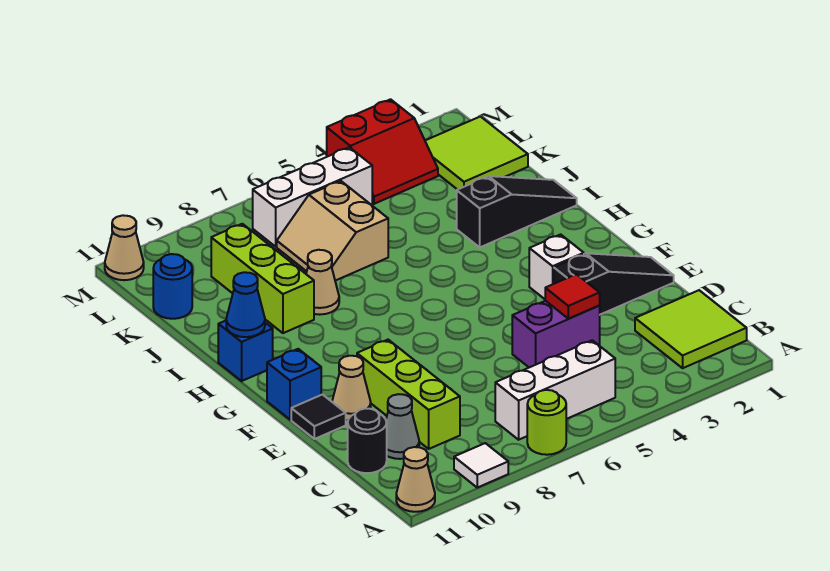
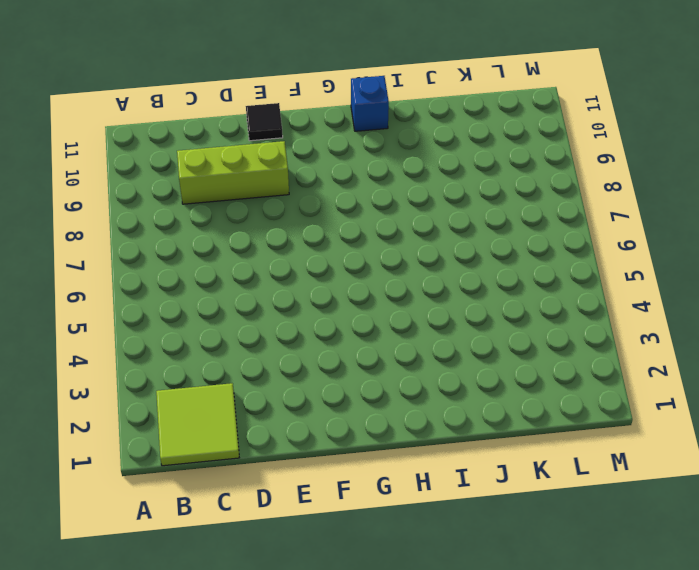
none -> lime 1x1 round brick [527,390,566,455]
none -> white 1x1 tile [454,443,508,488]
none -> tan 1x1 cone [396,447,435,512]

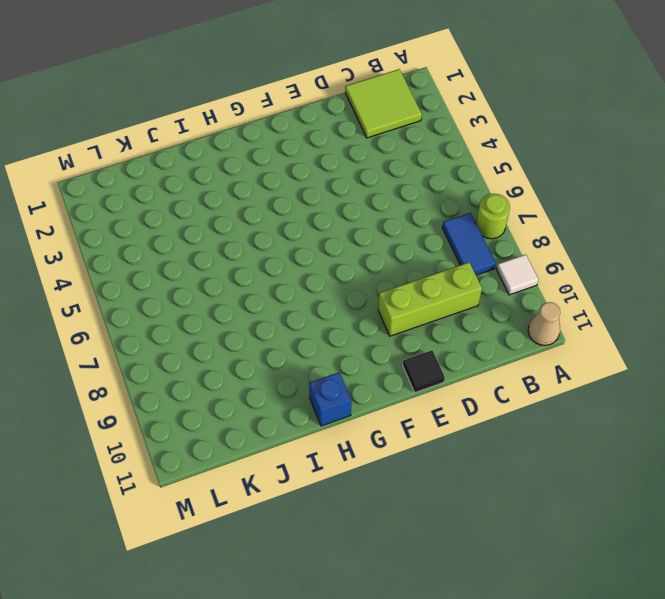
blue 1x2 tile [442,213,496,275] -> white 1x3 brick [495,340,615,440]
none -> grey 1x1 cone [386,394,419,459]
none -> black 1x1 round brick [348,408,387,473]
none -> purple 1x2 brick [512,301,600,367]

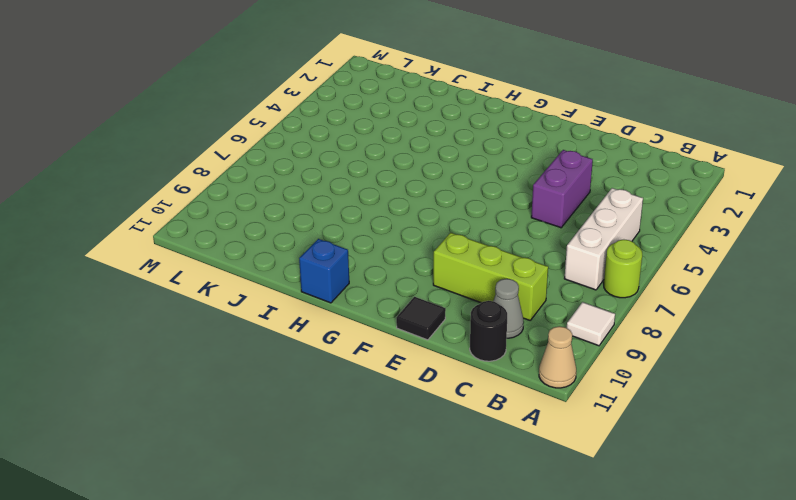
none -> lime 2x2 tile [635,290,747,368]
none -> black 1x3 slope [554,253,674,315]
none -> tan 1x1 cone [332,356,371,420]

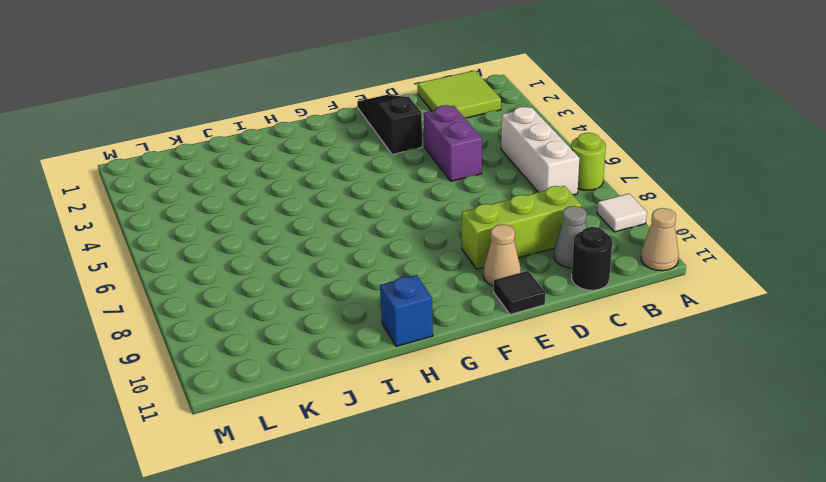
none -> white 1x1 brick [529,234,584,299]
none -> blue 1x1 brick [267,349,321,420]
none -> black 1x3 slope [457,176,577,247]

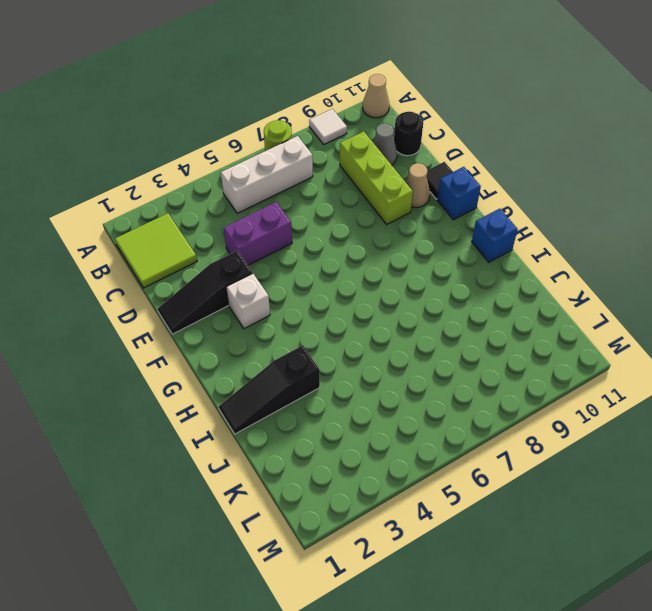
none -> tan 1x1 cone [306,250,339,315]
none -> lime 1x3 brick [211,224,314,333]
none -> tan 2x2 slope [277,181,388,281]

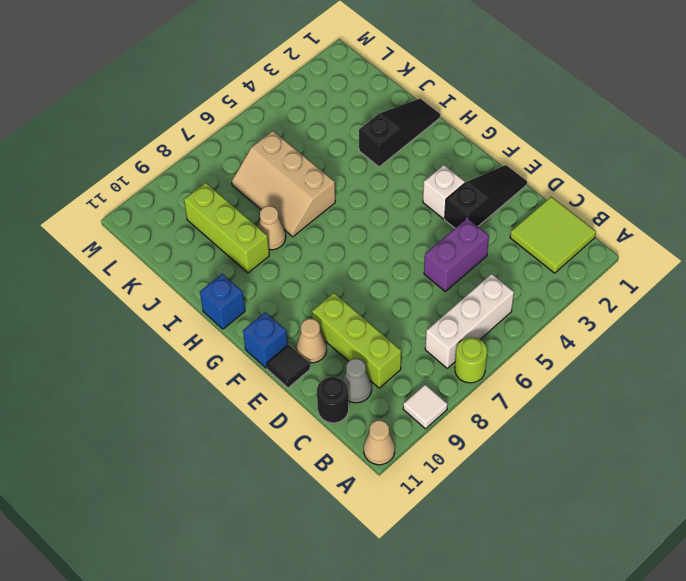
tan 2x3 slope [232,131,335,237] -> tan 2x2 slope [277,181,388,281]
none -> lime 2x2 tile [425,117,528,190]
none -> blue 1x1 round brick [153,254,192,319]
none -> red 2x2 slope [327,99,438,204]

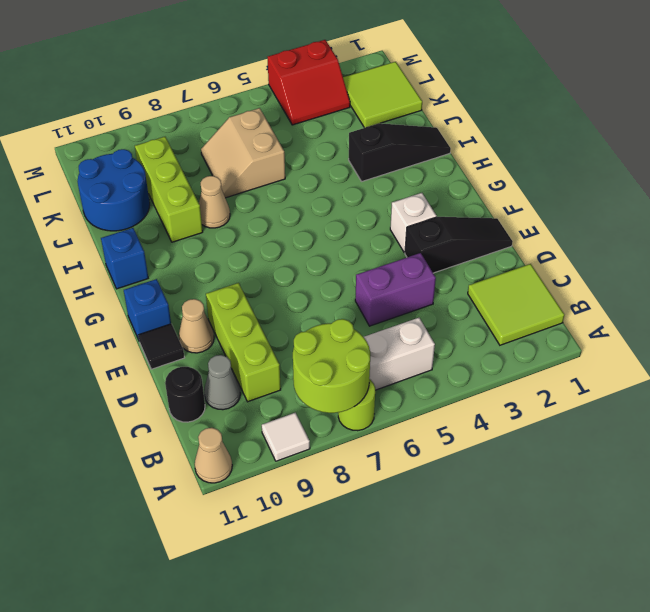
lime 2x2 round brick [293,319,370,413] -> none
blue 2x2 round brick [78,149,150,231] -> blue 1x1 round brick [153,254,192,319]
none -> white 1x3 brick [253,147,372,247]
none -> tan 1x1 cone [105,215,144,280]
none -> red 1x1 tile [545,274,600,319]

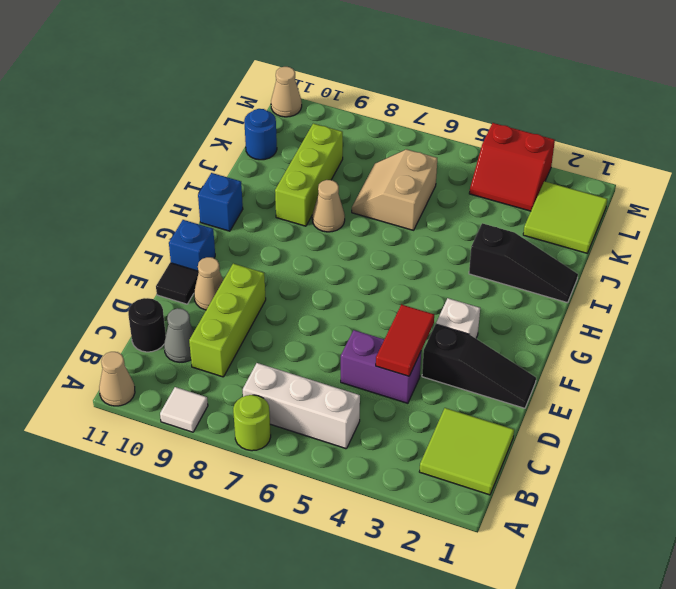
red 1x2 tile [376,305,434,376] -> red 1x1 tile [545,274,600,319]
none -> white 1x3 brick [253,147,372,247]
none -> blue 1x1 cone [226,272,265,337]

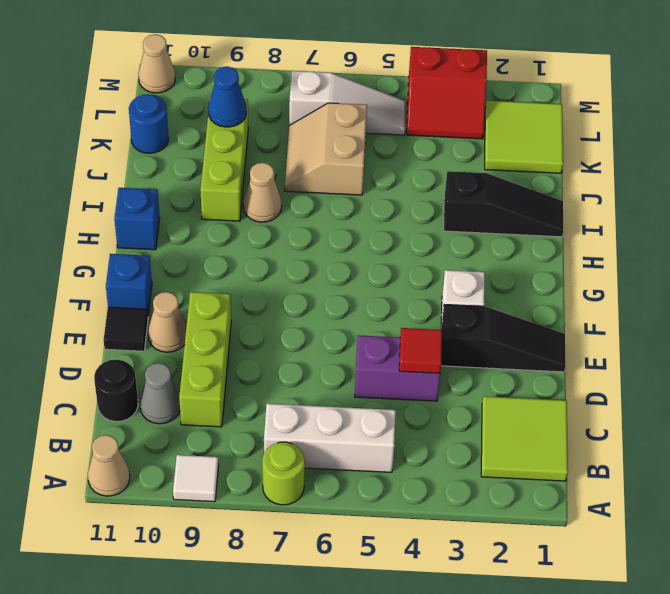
blue 1x1 cone [208,67,246,127] -> blue 1x1 cone moved to [226,272,265,337]
white 1x3 slope [289,71,406,135] -> white 1x3 brick [253,147,372,247]

